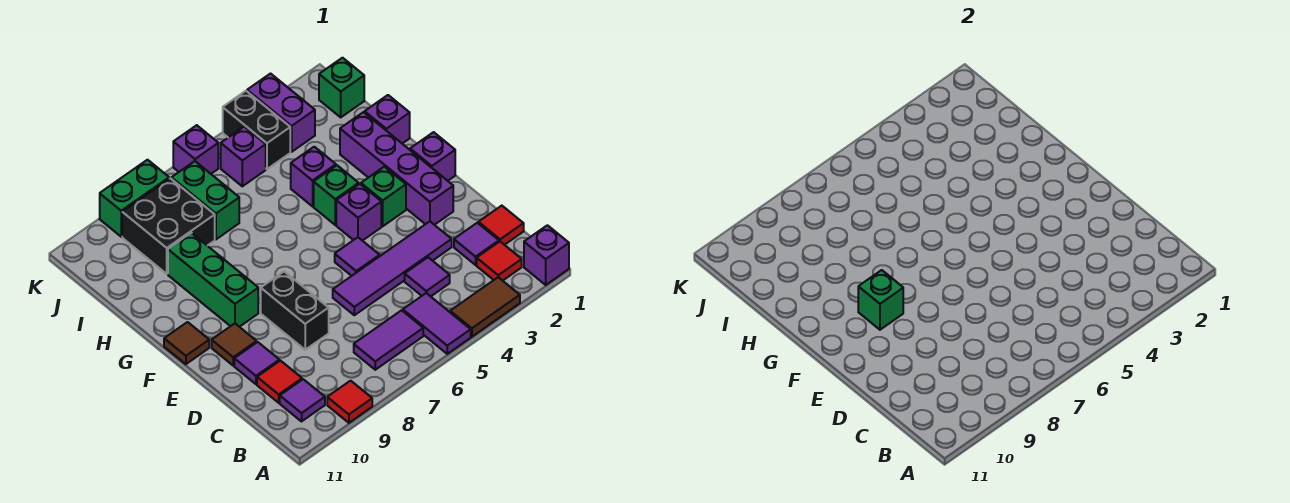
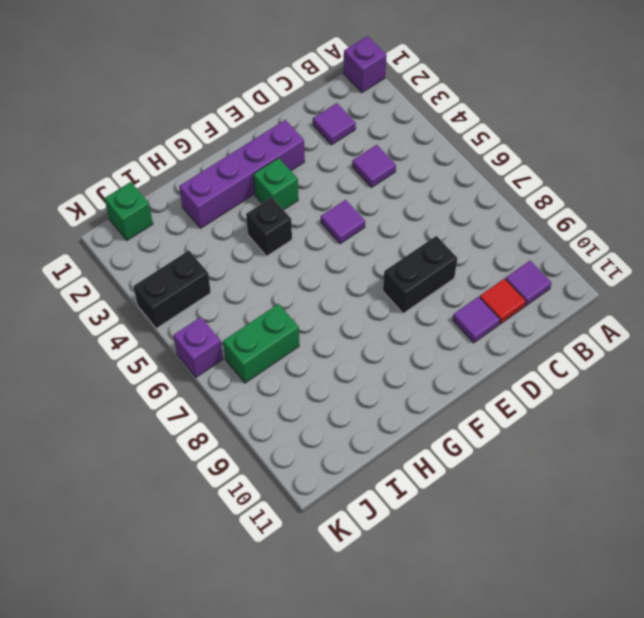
black 1x1 brick [246,197,292,256] -> green 1x1 brick [314,165,359,225]
none -> brown 1x2 tile [450,277,520,337]
none -> purple 1x2 tile [403,293,471,354]
none -> red 1x1 tile [327,381,372,423]
none -> red 1x1 tile [477,242,522,281]

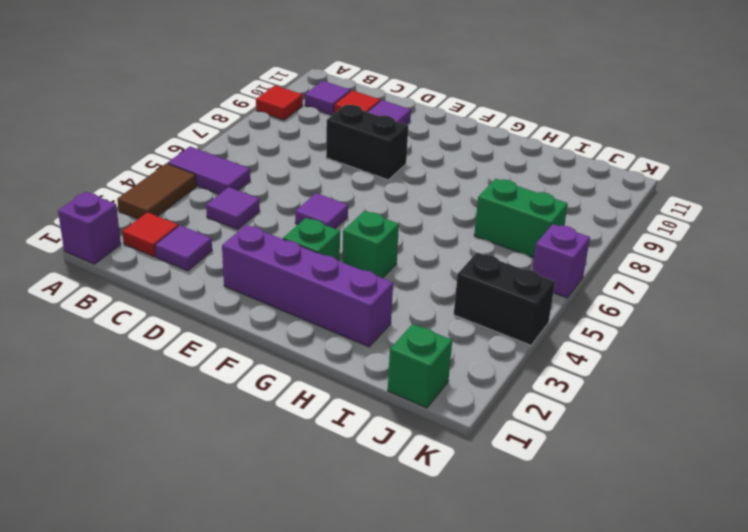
none -> purple 1x2 tile [354,310,423,370]
none -> red 1x1 tile [478,206,524,245]
none -> purple 1x4 tile [333,222,452,315]
none -> brown 1x1 tile [212,324,257,365]

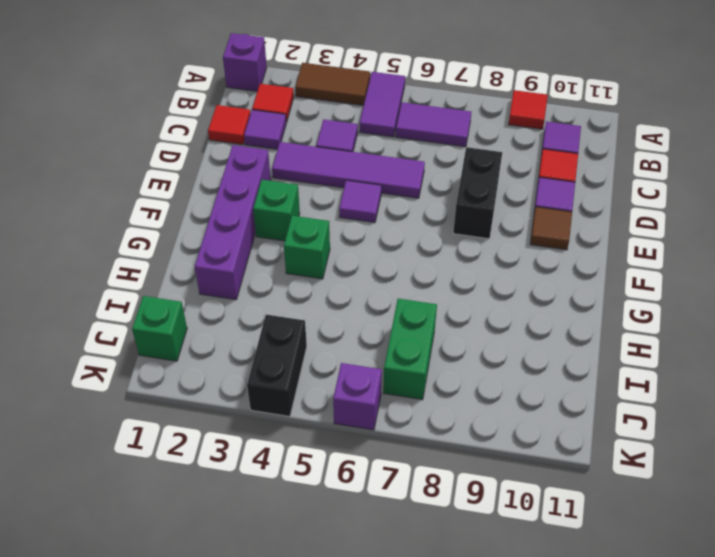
none -> purple 1x1 brick [410,132,455,181]
none -> purple 1x1 brick [336,184,381,241]
none -> green 1x3 brick [168,233,258,327]
none -> brown 1x1 tile [164,322,209,364]

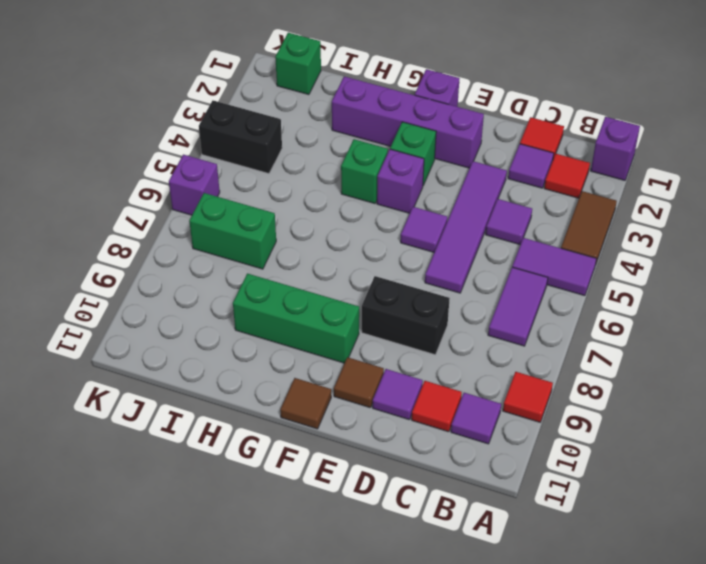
none -> purple 1x1 brick [365,95,410,144]
none -> purple 1x1 brick [291,147,336,206]
none -> black 2x2 brick [122,178,215,274]
none -> purple 1x2 brick [247,74,315,152]

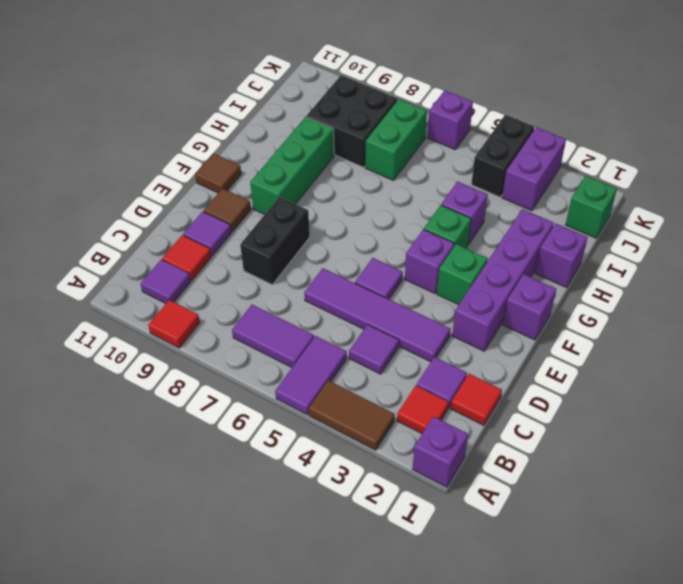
none -> purple 1x1 brick [221,127,266,186]
none -> green 1x2 brick [100,160,169,237]
none -> green 1x1 brick [858,270,903,330]

